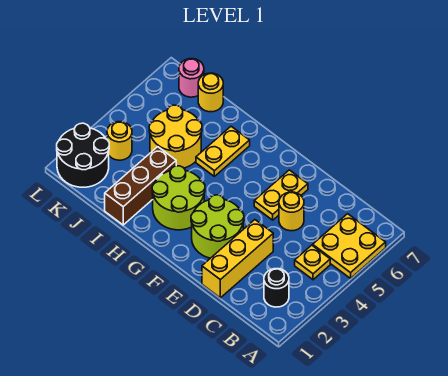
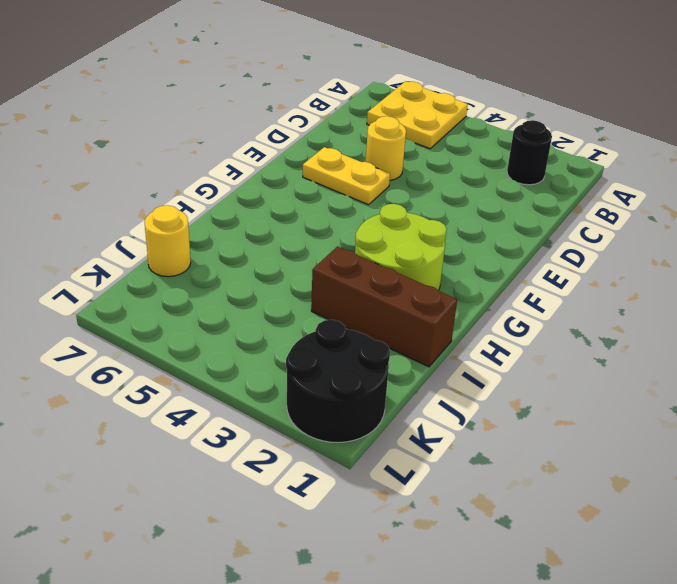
none -> yellow 1x1 plate [295,245,330,280]
none -> yellow 1x3 brick [202,220,273,298]
none -> lime 2x2 round brick [191,195,244,258]

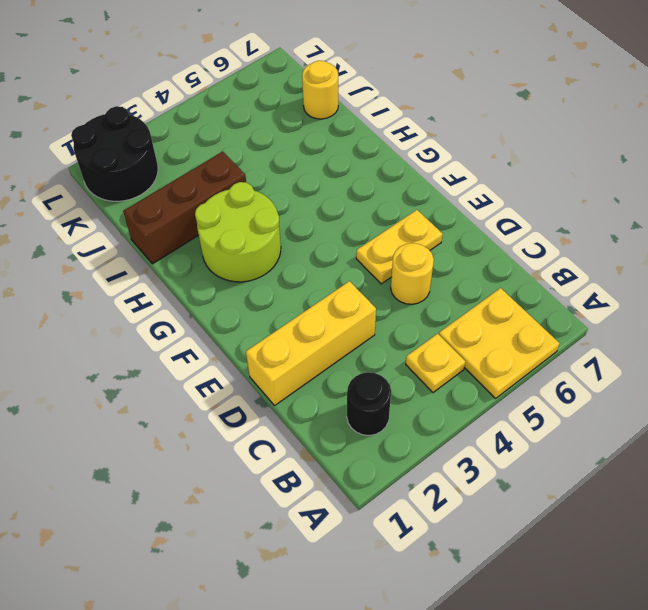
none -> lime 2x2 round brick [191,195,244,258]
none -> yellow 1x2 plate [196,126,250,176]
none -> yellow 2x2 round brick [149,105,202,168]

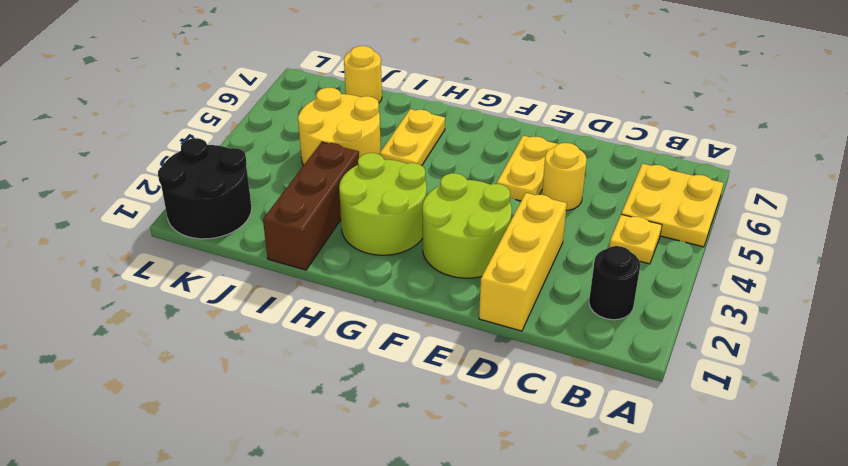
none -> yellow 1x1 round brick [107,122,132,160]
none -> pink 1x1 round brick [179,59,204,97]

